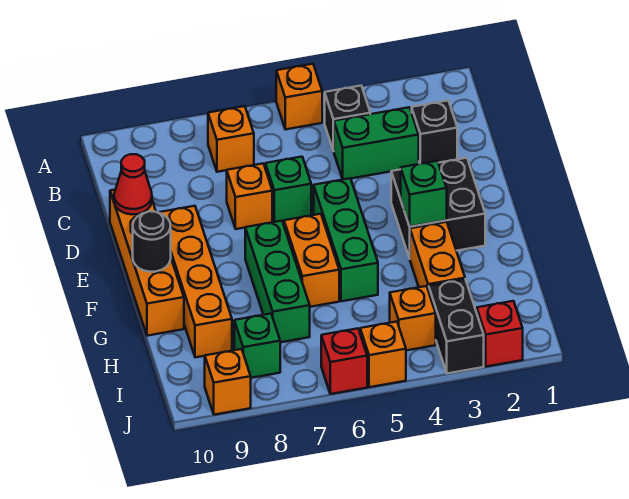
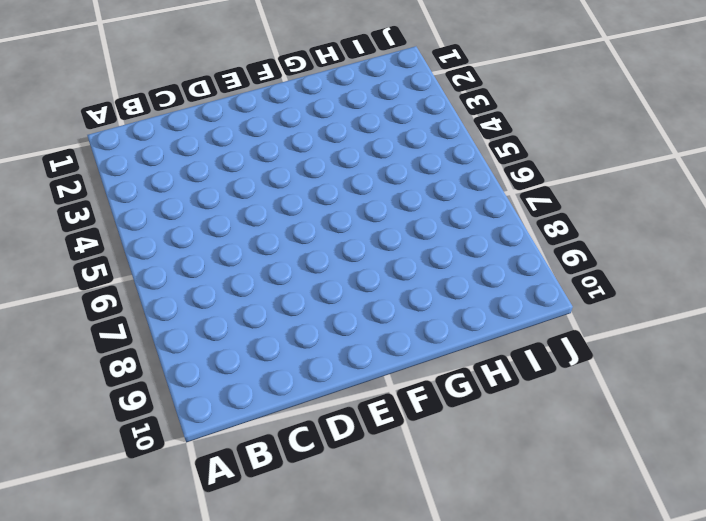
none -> orange 1x1 brick [276,64,322,129]
none -> black 1x1 brick [325,86,370,151]
none -> orange 1x1 brick [208,106,254,172]

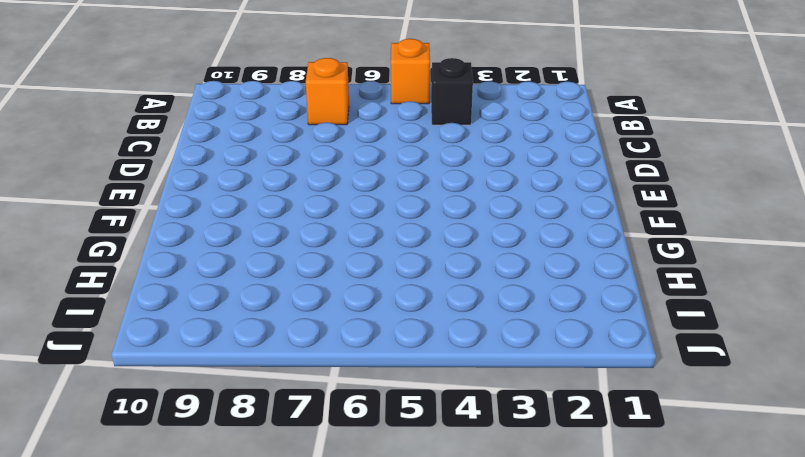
none -> black 1x1 brick [412,101,457,163]
none -> green 1x2 brick [334,107,419,180]
none -> green 1x1 brick [265,157,311,222]

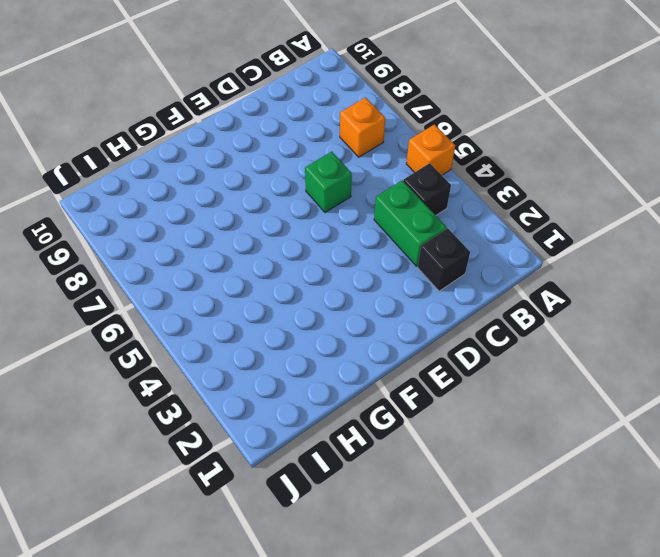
none -> orange 1x1 brick [227,164,272,229]
none -> orange 1x4 brick [110,190,184,336]
none -> black 2x2 brick [391,158,485,259]

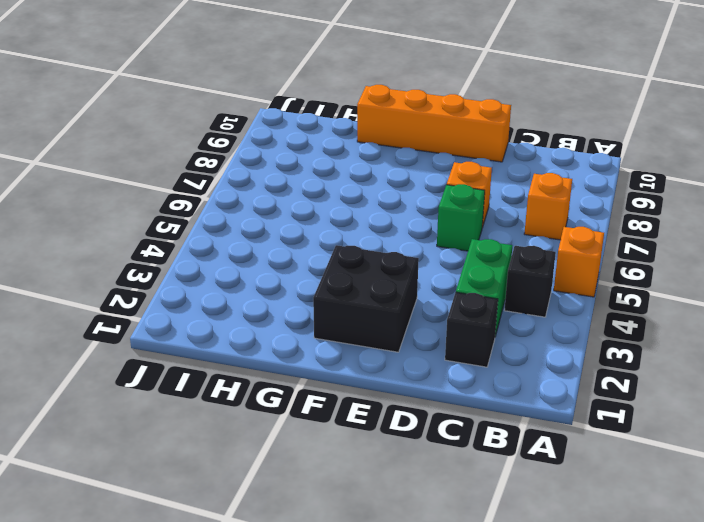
none -> green 1x3 brick [314,178,378,301]
none -> orange 1x4 brick [159,206,232,357]
none -> orange 1x2 brick [284,214,339,307]

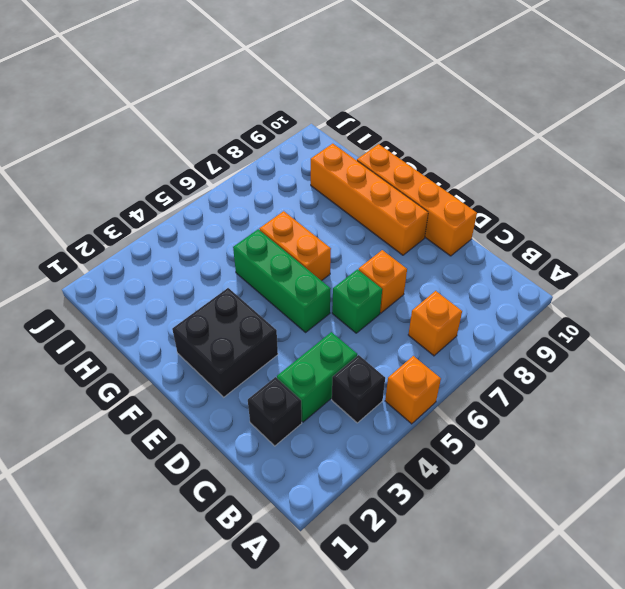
none -> green 1x3 brick [245,221,310,342]
none -> orange 1x2 brick [410,222,465,291]
none -> black 1x2 brick [429,279,484,373]

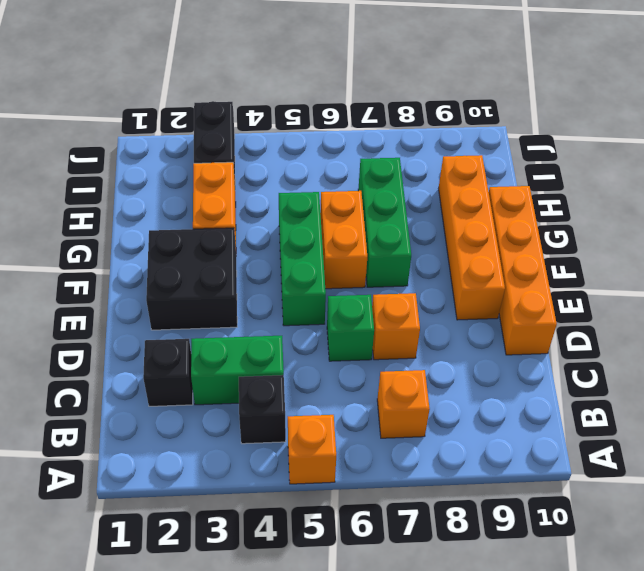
none -> orange 1x1 brick [390,286,436,350]
none -> green 1x1 brick [234,314,280,378]
none -> red 1x1 brick [477,301,523,367]

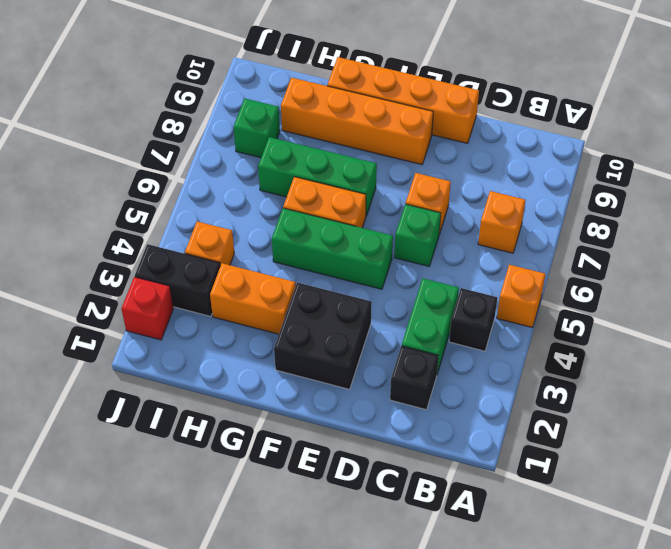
none -> orange 1x1 brick [360,322,406,387]
none -> red 1x1 brick [321,328,367,394]
none -> orange 1x1 brick [205,349,251,415]

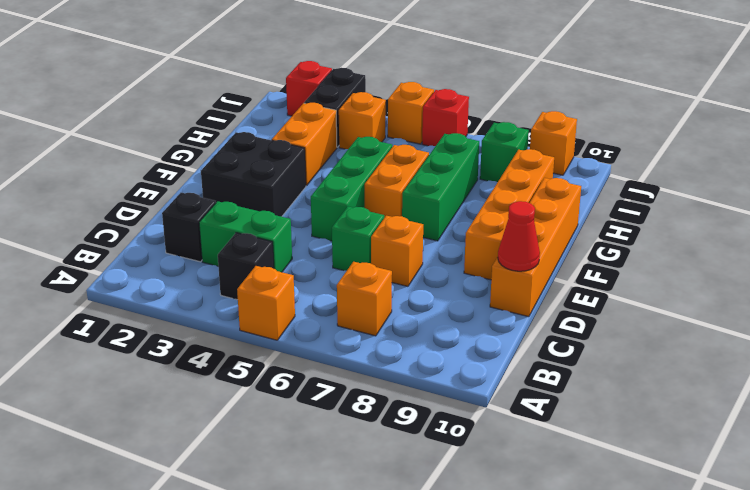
none -> green 1x1 brick [401,161,447,227]
none -> black 1x1 round brick [133,211,171,272]

